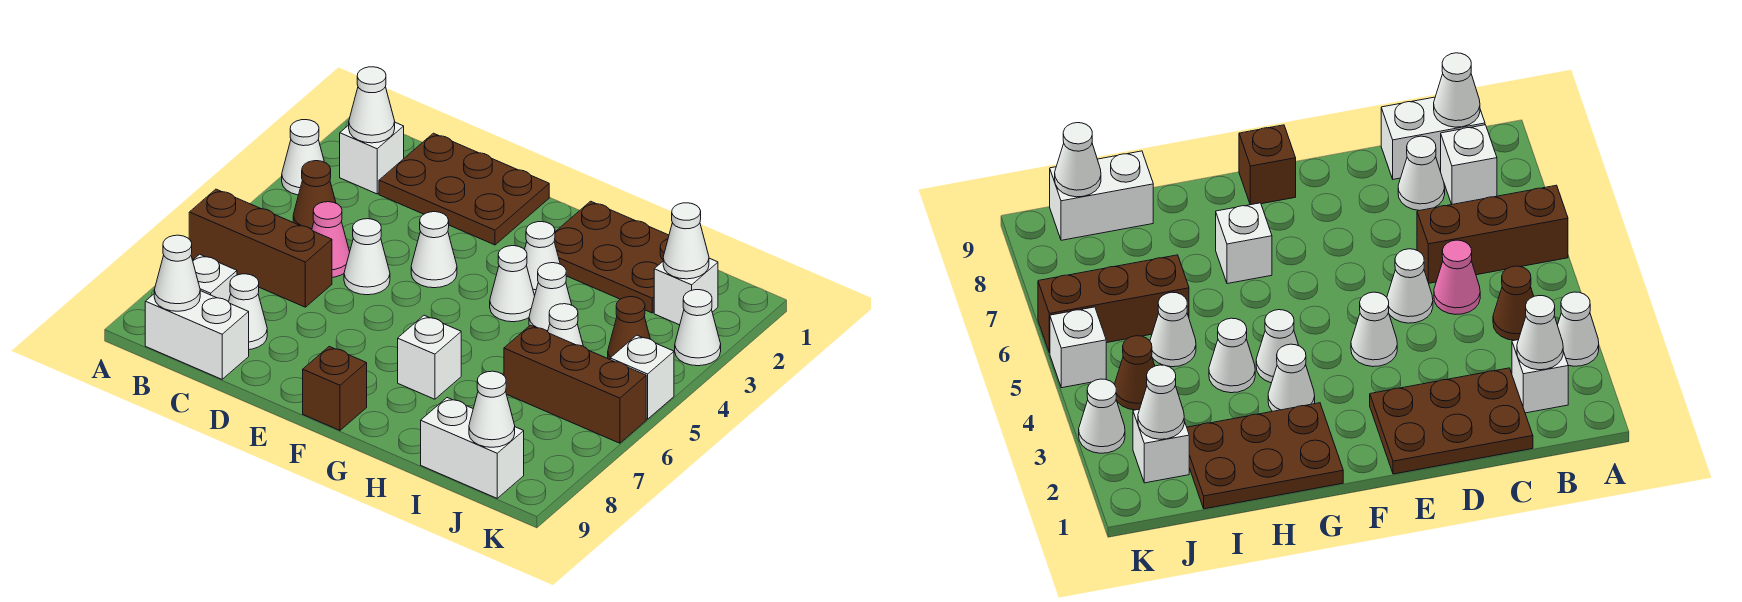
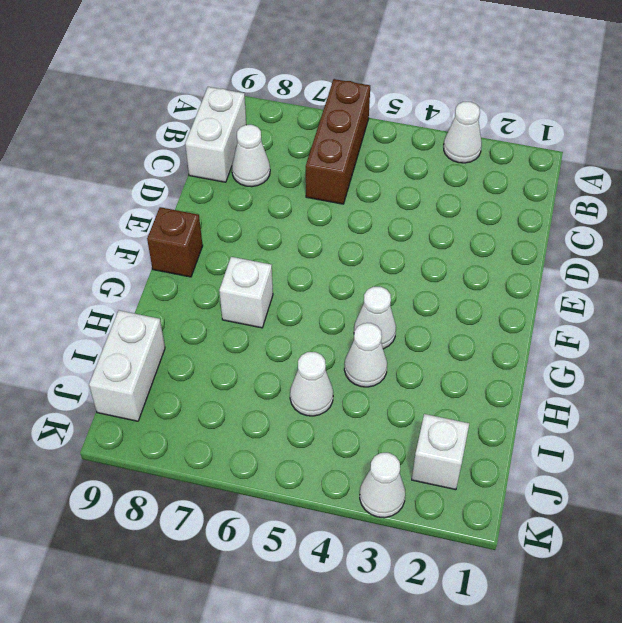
none -> white 1x1 brick [340,122,404,194]
none -> brown 1x1 cone [293,161,336,229]
none -> white 1x1 brick [193,254,237,302]

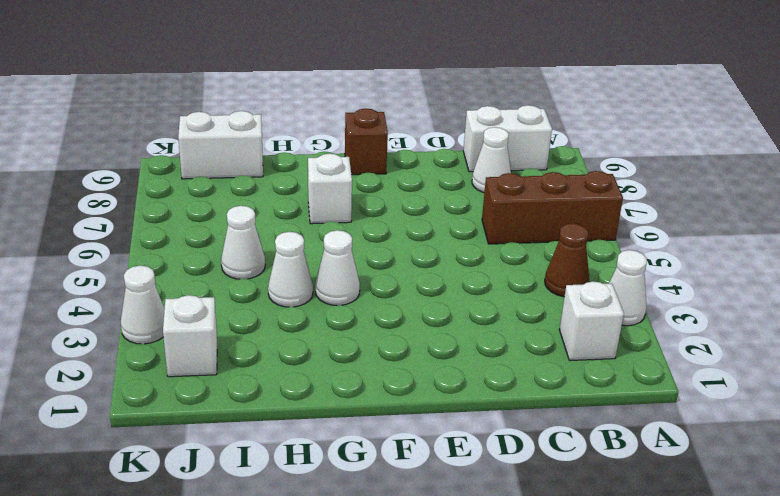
none -> white 1x1 brick [193,254,237,302]
none -> brown 2x3 plate [379,133,549,245]
none -> pink 1x1 cone [312,202,350,277]

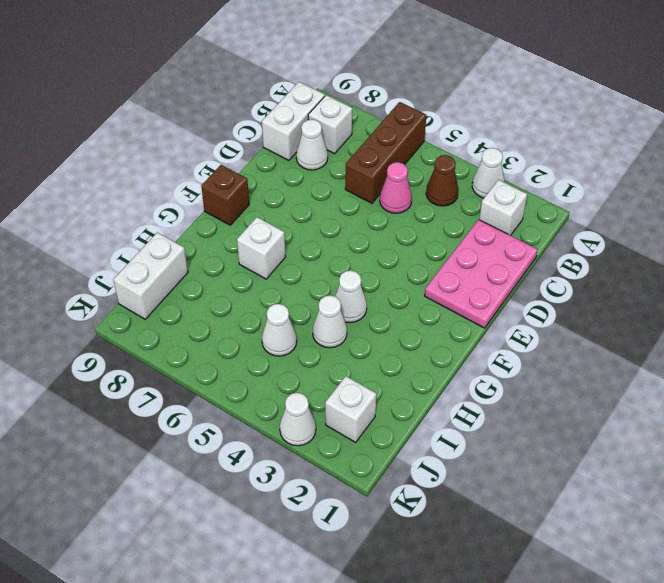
pink 2x3 plate [425,220,538,328] -> brown 2x3 plate [379,133,549,245]
none -> white 1x1 cone [344,219,390,295]
none -> white 1x1 cone [411,212,457,288]
none -> brown 2x3 plate [554,201,669,313]

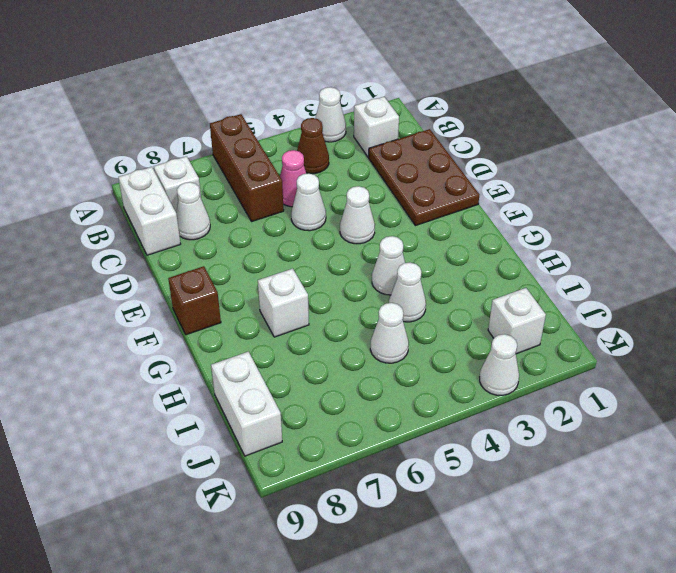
none -> brown 2x3 plate [554,201,669,313]
none -> white 1x1 cone [525,222,560,295]
none -> brown 1x3 brick [504,325,646,443]

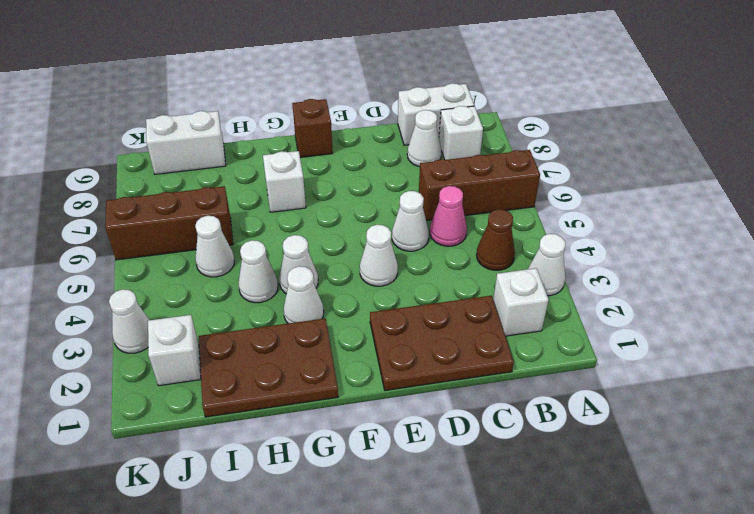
none -> brown 1x1 cone [608,297,650,359]
none -> white 1x1 brick [610,335,674,419]
none -> white 1x1 cone [349,67,395,143]

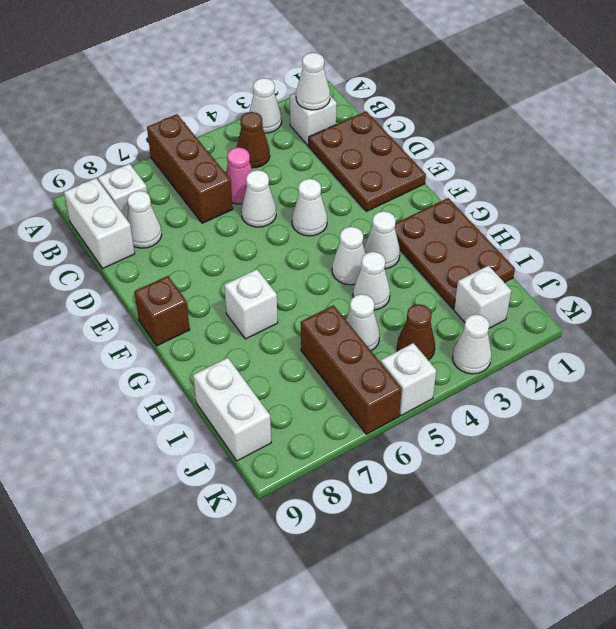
none -> white 1x1 cone [154,235,200,311]
none -> white 1x1 cone [663,203,709,279]
none -> white 1x1 cone [469,371,515,447]

